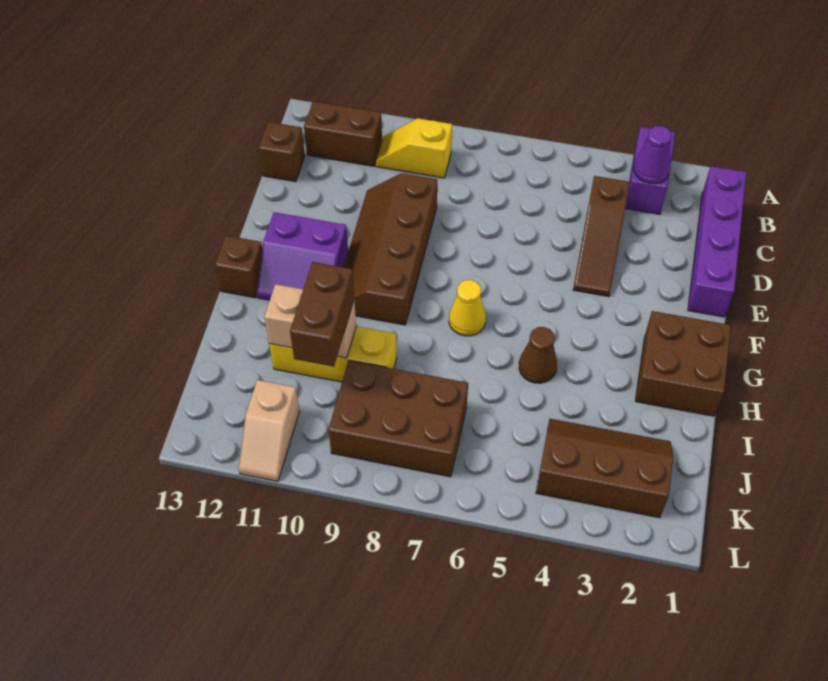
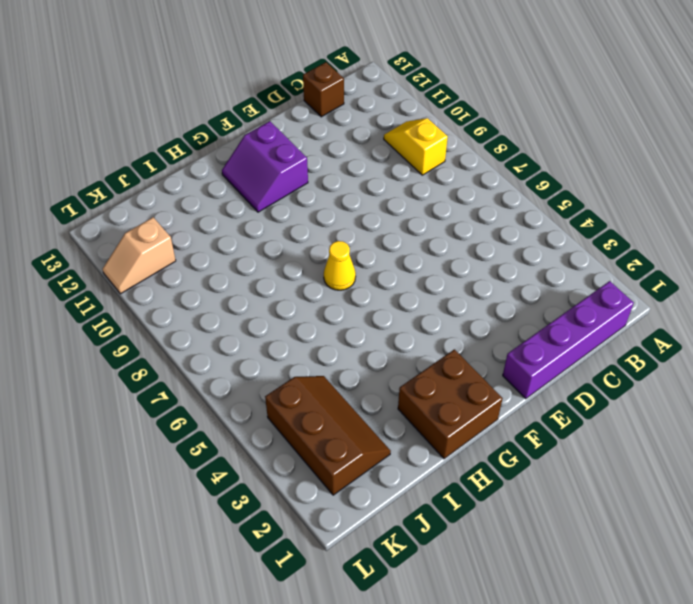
none -> purple 1x2 brick [625,127,675,214]
none -> brown 1x2 brick [304,101,382,166]
none -> brown 1x3 slope [573,176,630,297]

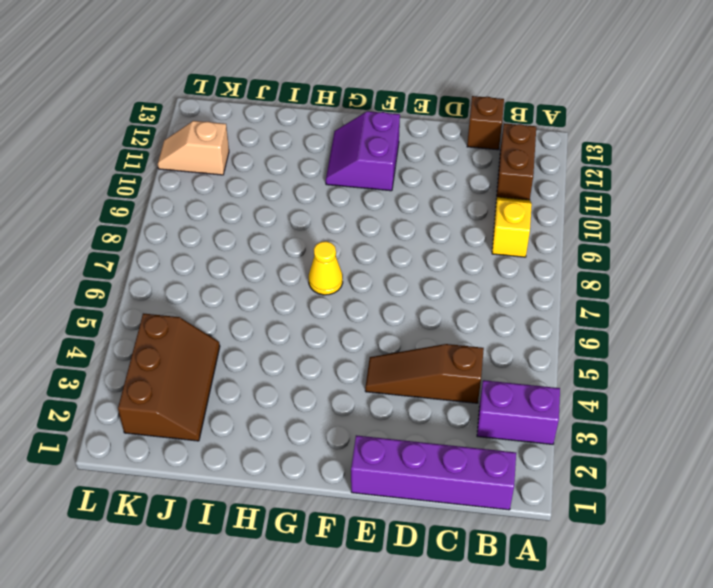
none -> brown 2x4 slope [344,173,437,325]
none -> brown 2x2 brick [635,311,731,416]
none -> brown 1x1 brick [215,236,262,298]

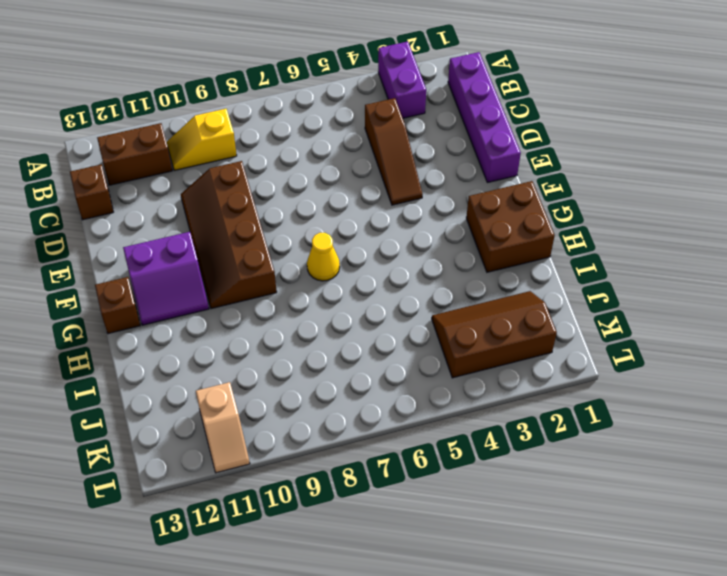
none -> brown 1x1 cone [519,327,557,383]
none -> yellow 1x3 brick [269,326,397,382]
none -> brown 2x3 brick [328,361,468,477]

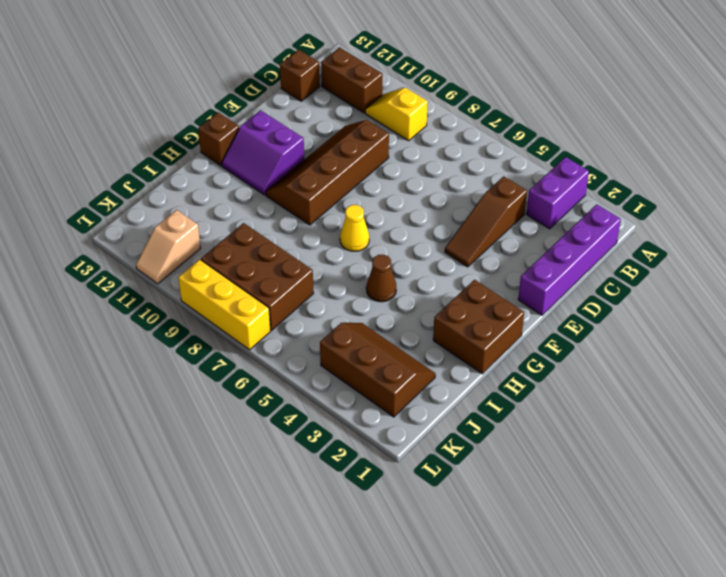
yellow 1x3 brick [178,260,271,350] -> yellow 1x3 brick moved to [269,326,397,382]
none -> purple 1x1 cone [634,126,672,184]
none -> tan 1x2 brick [264,284,356,358]
none -> brown 1x2 brick [290,262,354,367]

